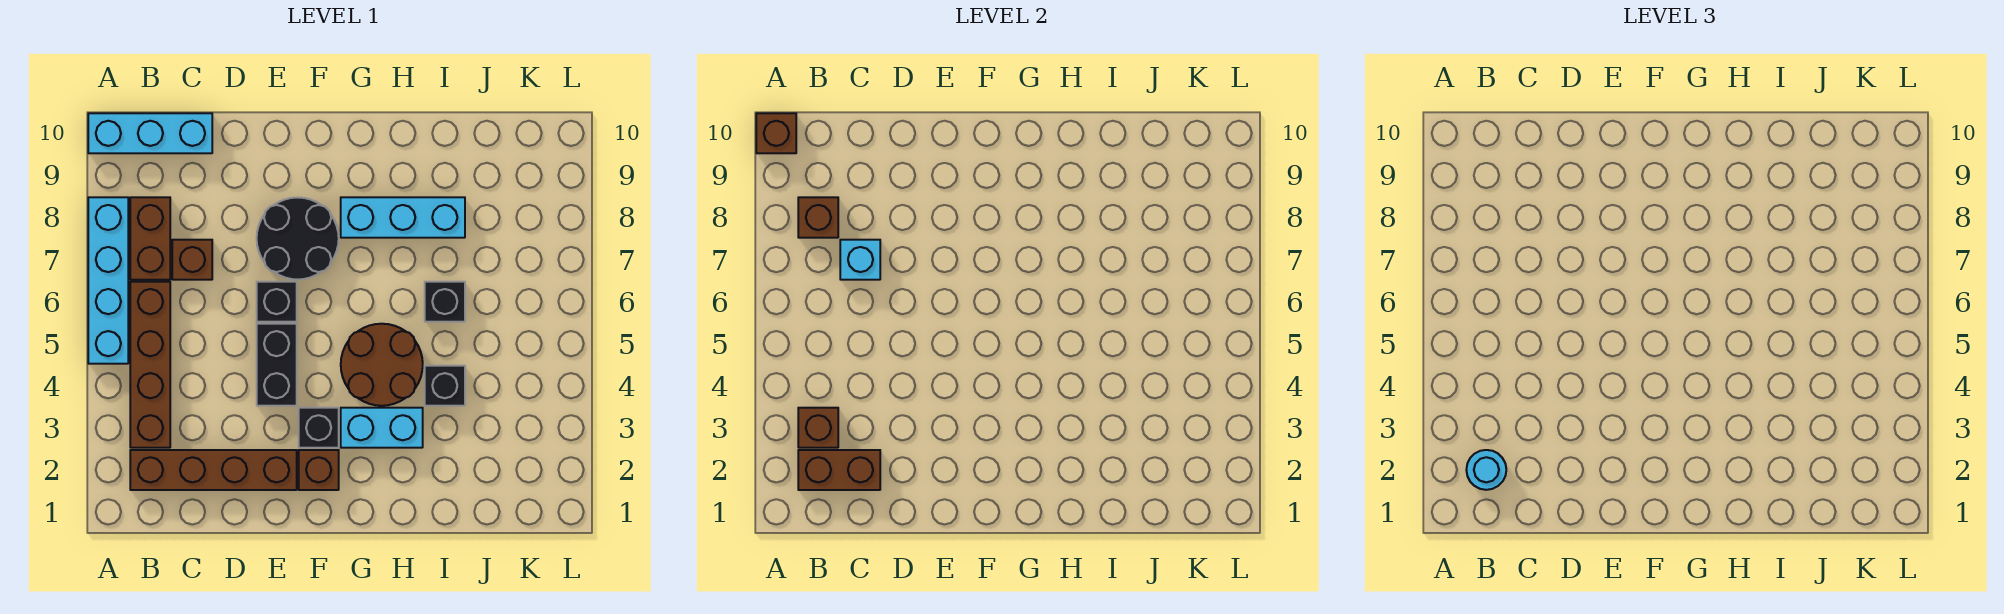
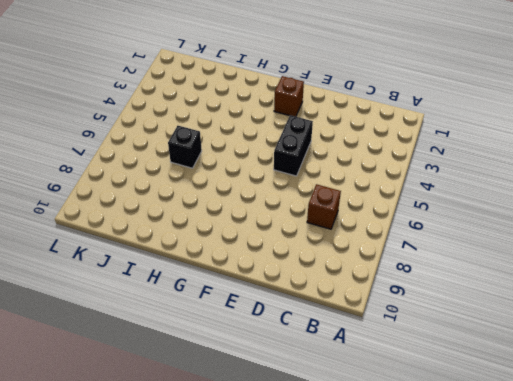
none -> cyan 1x4 brick [88,197,128,364]
none -> cyan 1x3 brick [88,113,212,153]
none -> brown 1x4 brick [130,450,297,490]

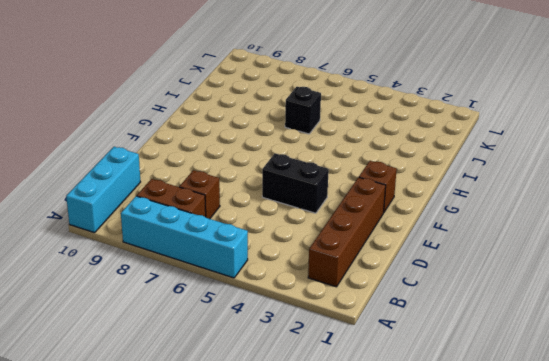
none -> brown 1x4 brick [130,282,170,448]
none -> black 1x1 brick [257,282,297,322]
none -> black 2x2 round brick [257,197,339,280]

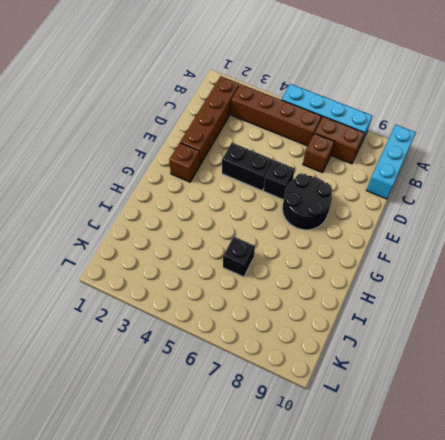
none -> black 1x1 brick [299,408,339,448]
none -> cyan 1x2 brick [341,408,423,448]
none -> brown 2x2 round brick [341,324,423,406]

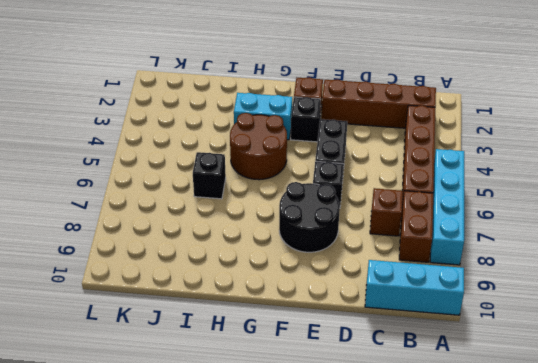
none -> cyan 1x3 brick [341,197,465,238]
none -> black 1x1 brick [425,366,465,406]
none -> brown 1x1 brick [756,113,796,153]

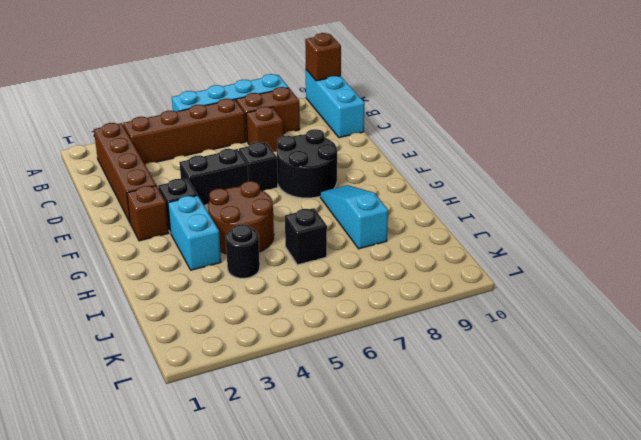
cyan 1x3 slope [320,185,388,249] -> cyan 1x3 brick [341,197,465,238]
black 1x1 round brick [226,224,260,278] -> black 1x1 brick [425,366,465,406]
none -> brown 1x2 brick [798,450,880,490]
none -> brown 1x1 brick [798,408,838,448]
none -> brown 1x1 brick [798,197,838,238]

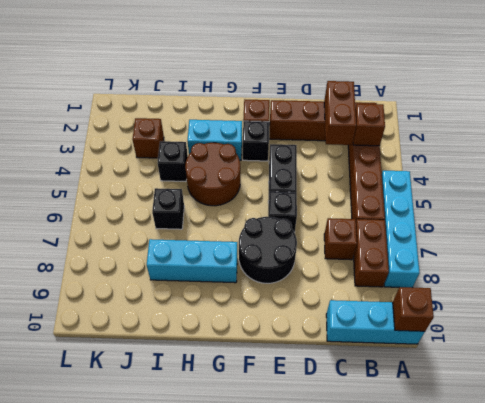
brown 1x2 brick [324,81,356,145] -> brown 1x2 brick turned to [798,450,880,490]
brown 1x1 brick [133,118,164,158] -> brown 1x1 brick moved to [798,197,838,238]
none -> cyan 1x1 brick [840,240,880,280]
none -> cyan 1x1 round brick [1466,450,1506,490]

